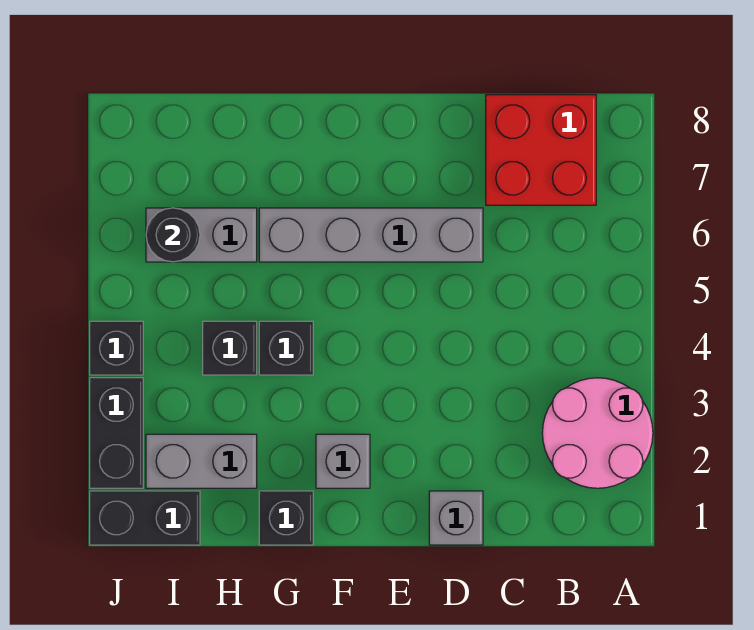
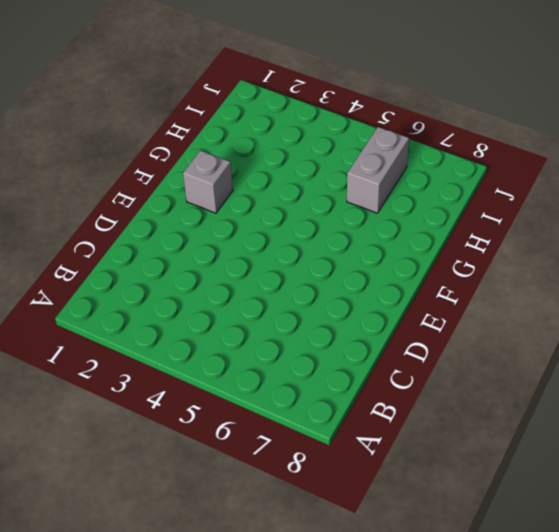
none -> pink 2x2 round brick [542,378,653,488]
none -> red 2x2 brick [486,95,596,205]
none -> grey 1x1 brick [429,491,483,545]

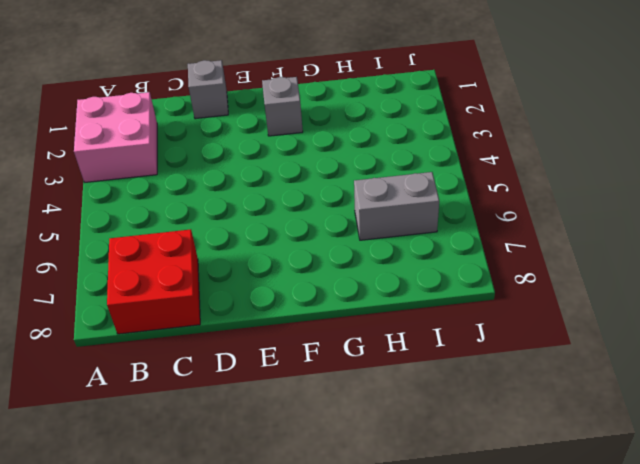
pink 2x2 brick [74,92,157,183] -> pink 2x2 round brick [542,378,653,488]
none -> grey 1x4 brick [259,208,483,262]
none -> black 1x1 brick [259,491,313,545]
none -> black 1x1 brick [259,321,313,375]

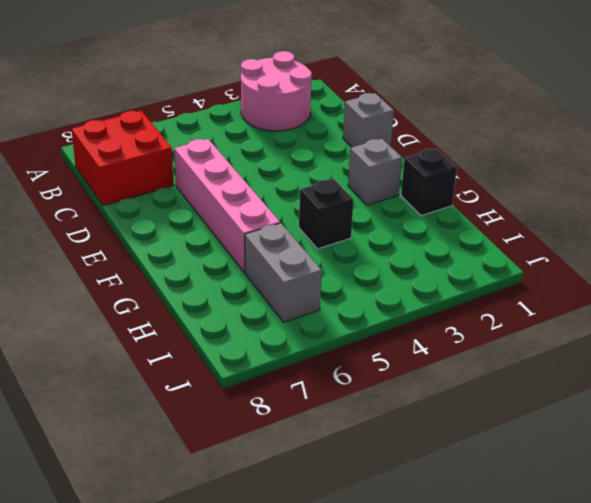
pink 1x4 brick [174,139,280,272] -> grey 1x4 brick [259,208,483,262]
none -> grey 1x2 brick [146,434,257,488]
none -> black 1x1 brick [203,321,257,375]
none -> black 1x2 brick [90,491,200,545]

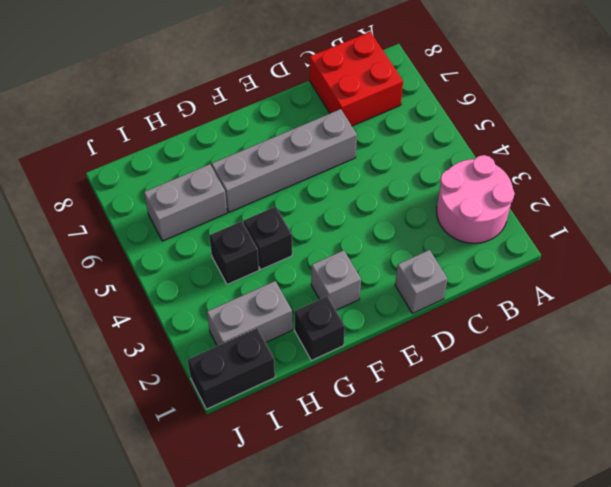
none -> black 1x2 brick [90,378,143,488]
none -> black 1x1 brick [90,321,143,375]
none -> black 1x1 round brick [146,208,200,262]

